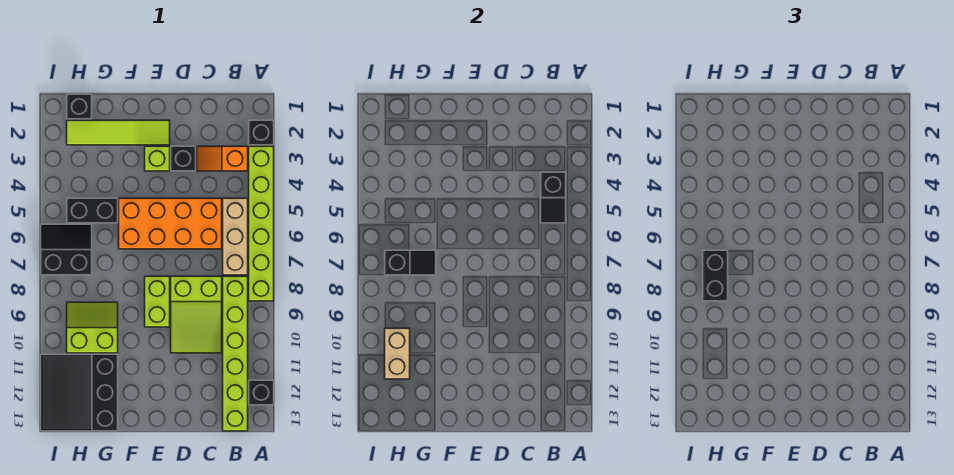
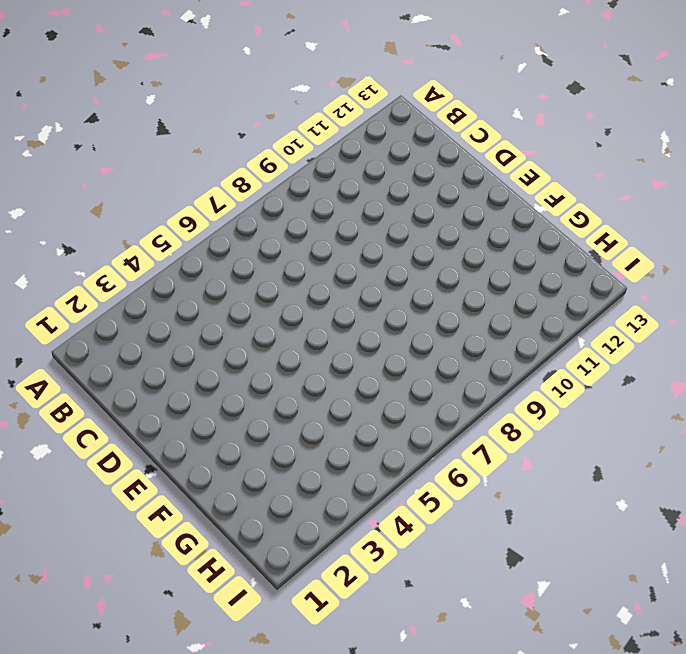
none -> black 1x1 brick [249,120,274,145]
none -> lime 1x6 brick [249,146,274,301]
none -> black 1x1 brick [249,380,274,405]

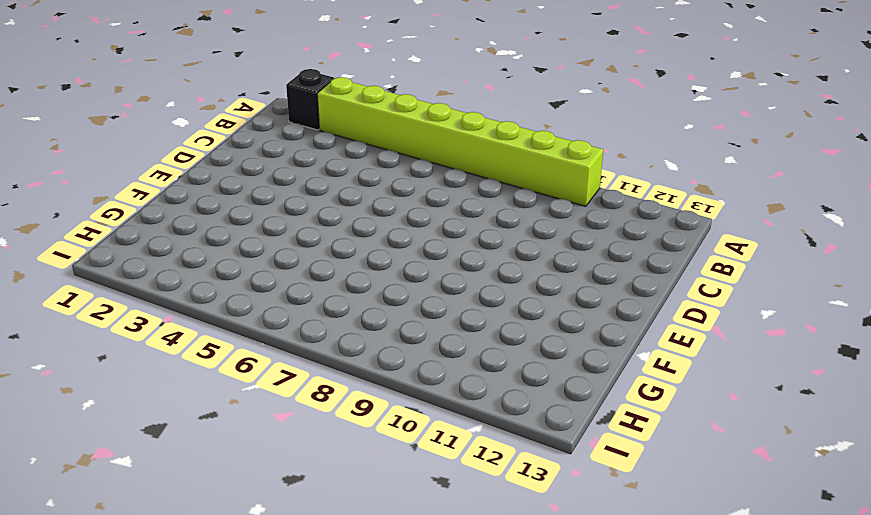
lime 1x8 brick [317,77,603,206] -> lime 1x6 brick [249,146,274,301]
none -> black 1x1 brick [249,380,274,405]
none -> orange 1x2 slope [197,146,248,171]
none -> tan 1x3 brick [223,198,248,275]

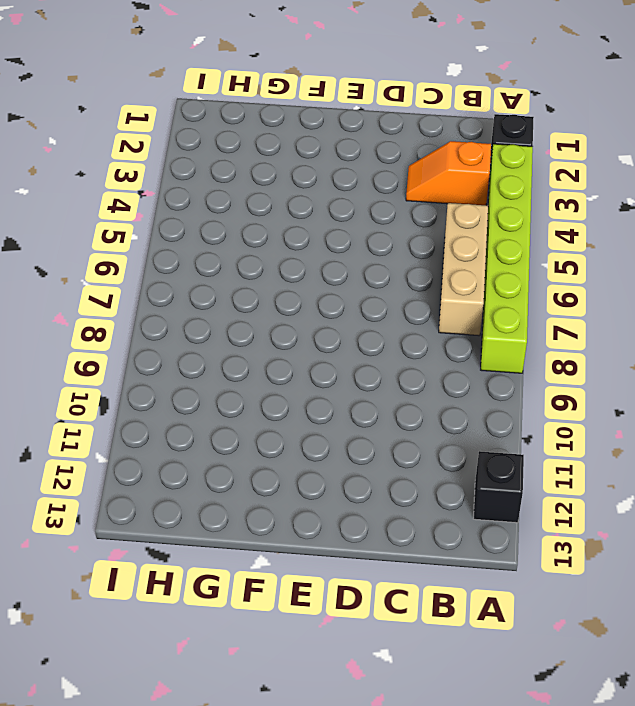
none -> lime 1x6 brick [223,276,248,431]
none -> orange 2x4 brick [119,198,222,249]
none -> lime 2x3 slope [171,276,222,353]

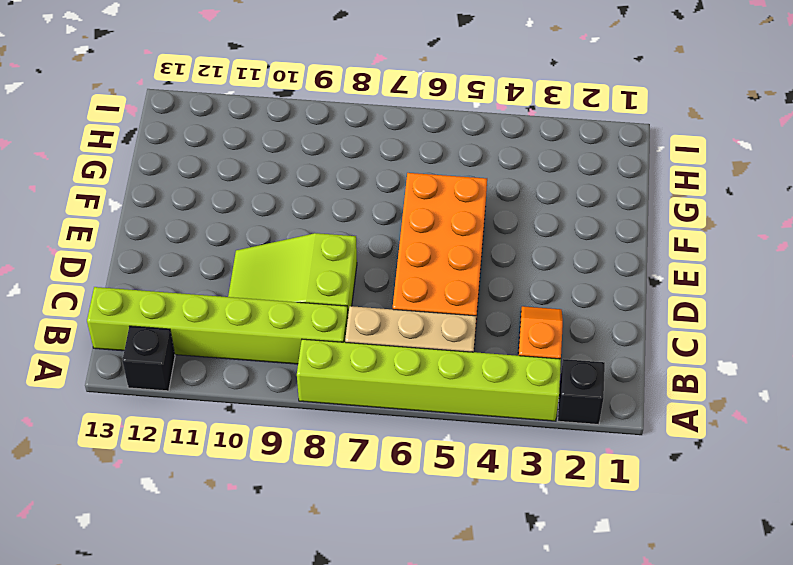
none -> black 1x1 brick [171,146,196,171]
none -> lime 1x4 tile [67,120,170,145]
none -> lime 1x1 brick [145,146,170,171]

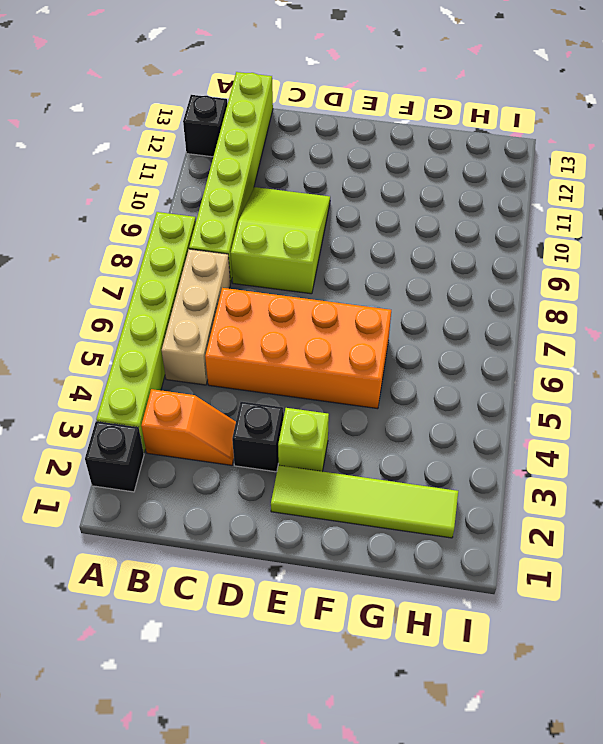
none -> lime 1x2 brick [145,276,170,327]
none -> black 1x2 brick [67,198,118,223]
none -> lime 2x2 slope [67,302,118,353]

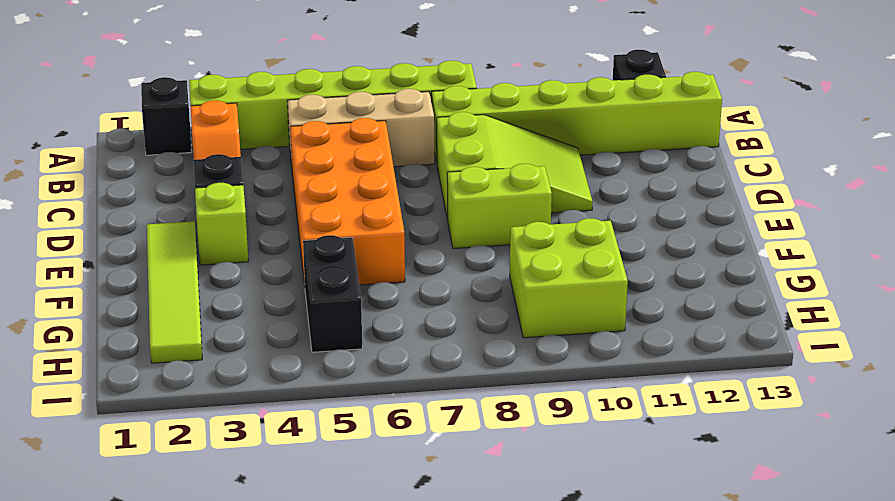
lime 2x2 brick [510,218,628,338] -> lime 2x2 slope [67,302,118,353]
none -> black 3x3 slope [41,354,118,431]
none -> black 1x1 brick [67,94,92,119]
none -> black 2x2 slope [41,224,92,275]

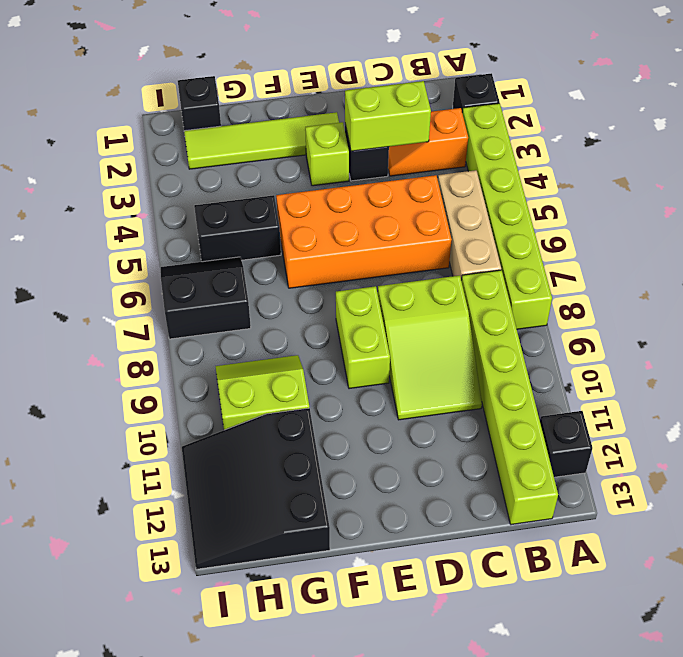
lime 1x2 brick [345,81,431,151] -> none
none -> black 1x2 slope [541,172,566,223]
none -> black 1x2 slope [385,250,436,275]
none -> tan 1x2 brick [385,328,410,379]

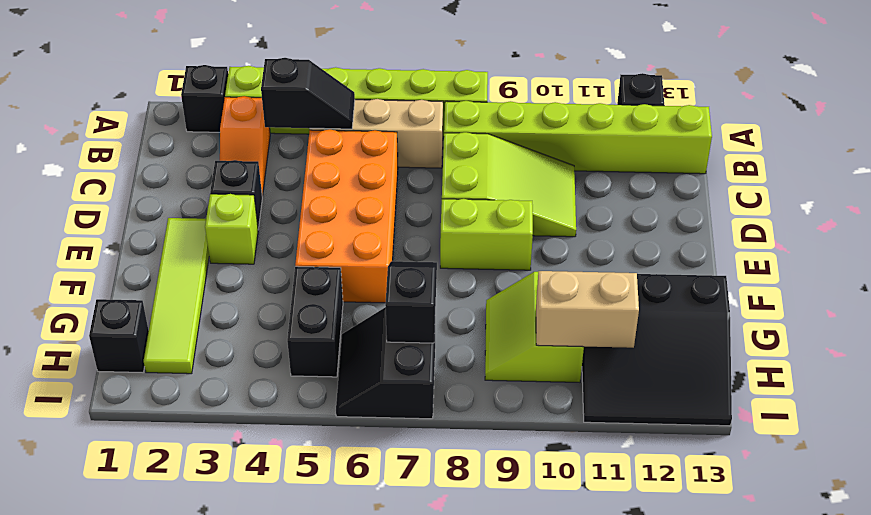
none -> black 1x2 brick [703,250,728,301]

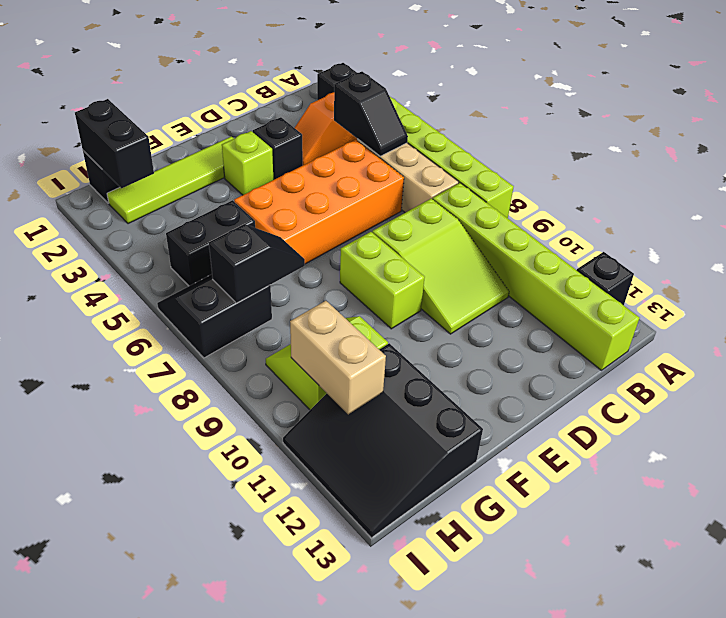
black 1x2 brick [75,99,154,188] -> black 1x2 brick moved to [703,250,728,301]

